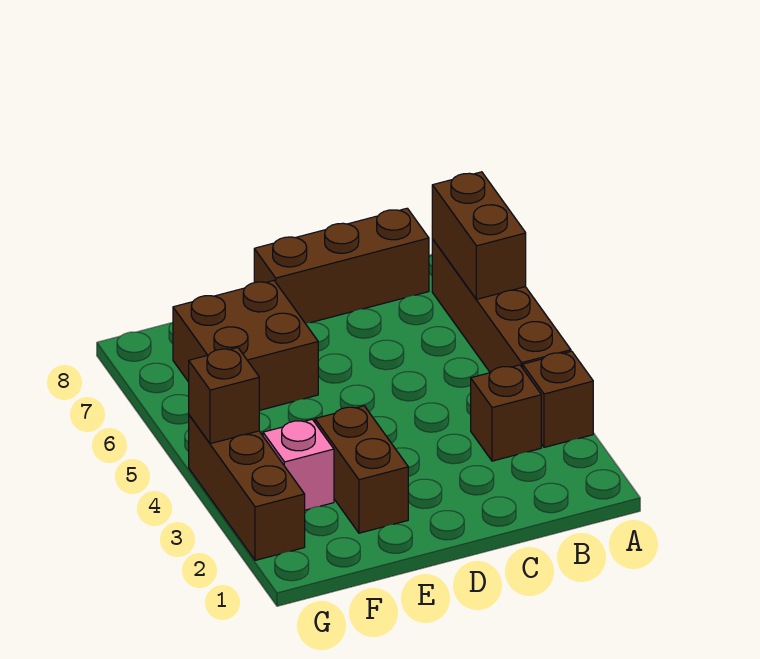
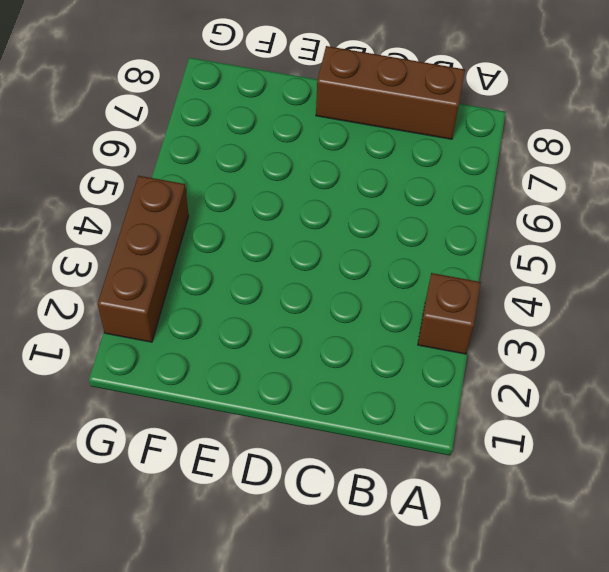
none -> brown 1x4 brick [432,239,571,373]
none -> brown 1x1 brick [471,365,541,461]

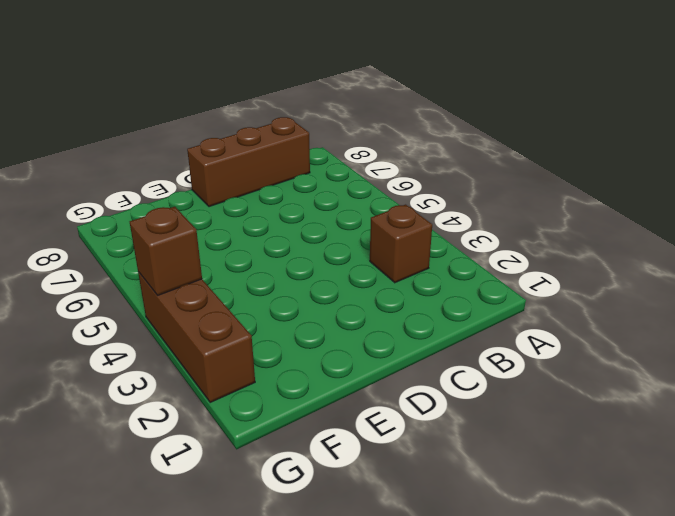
none -> brown 1x1 brick [523,351,593,447]
none -> brown 1x4 brick [432,239,571,373]

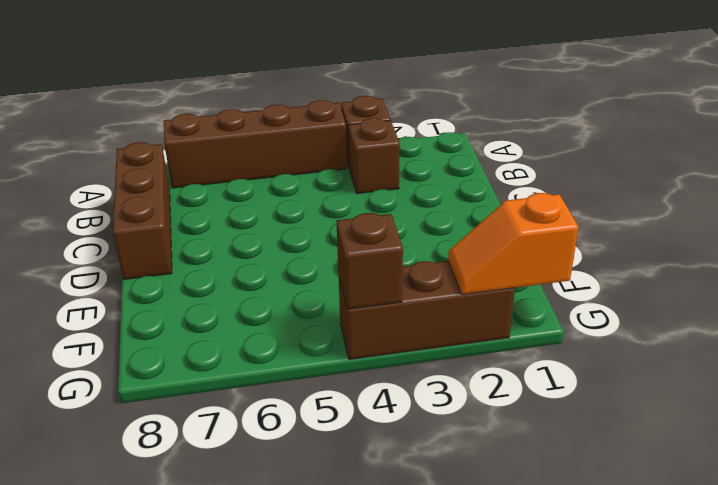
orange 1x2 slope [448,193,579,294] -> none
none -> brown 1x2 brick [315,406,408,533]
none -> brown 2x2 brick [173,281,318,410]

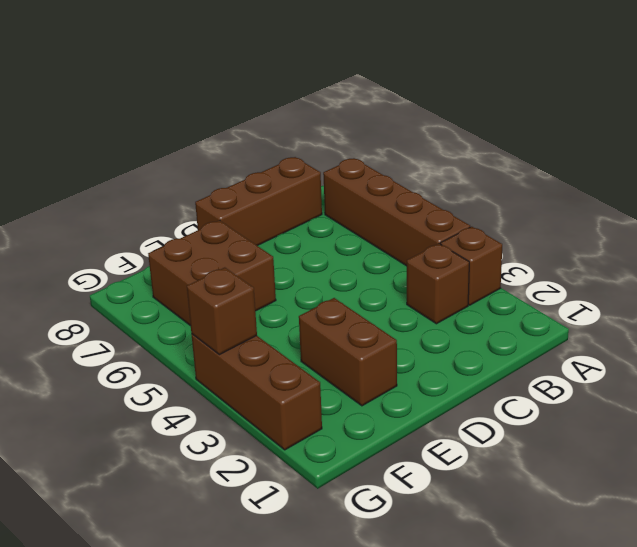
none -> pink 1x1 brick [263,419,334,510]
none -> brown 1x2 brick [432,172,526,299]

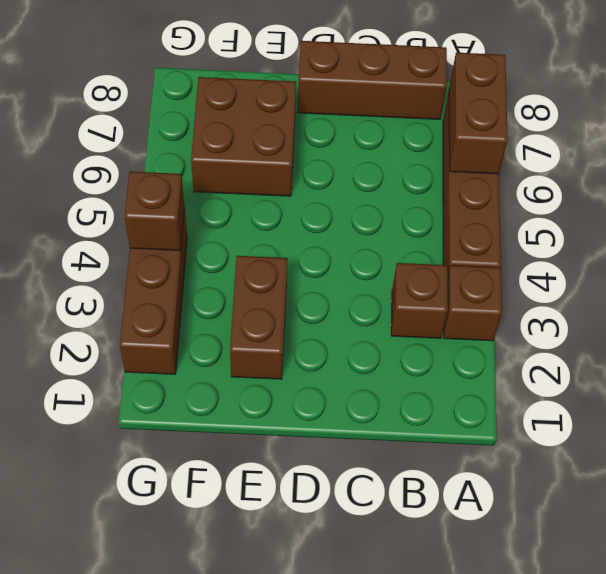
none -> pink 1x1 brick [263,419,334,510]

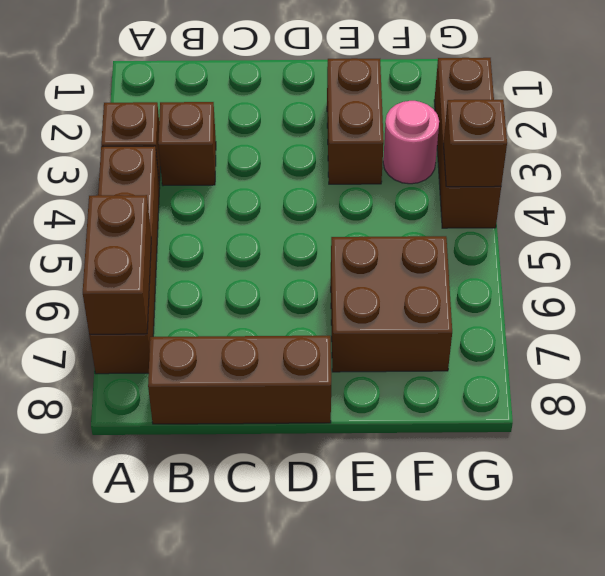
pink 1x1 round brick [383,101,439,184] -> pink 1x1 brick [263,419,334,510]

